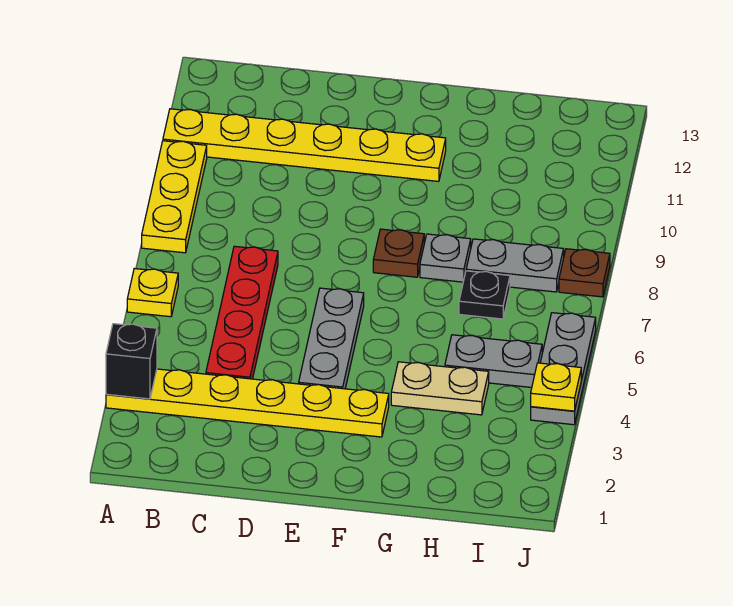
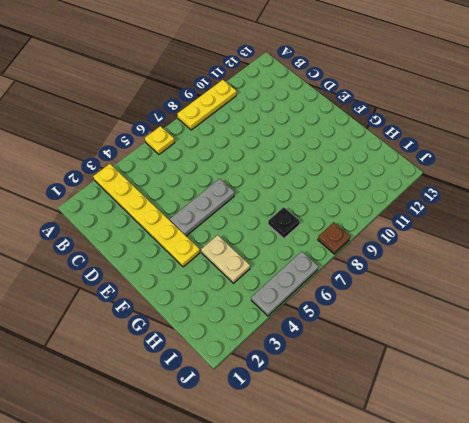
none -> yellow 1x6 plate [163,109,446,181]
none -> red 1x4 plate [206,246,278,379]
none -> brown 1x1 plate [373,229,424,277]

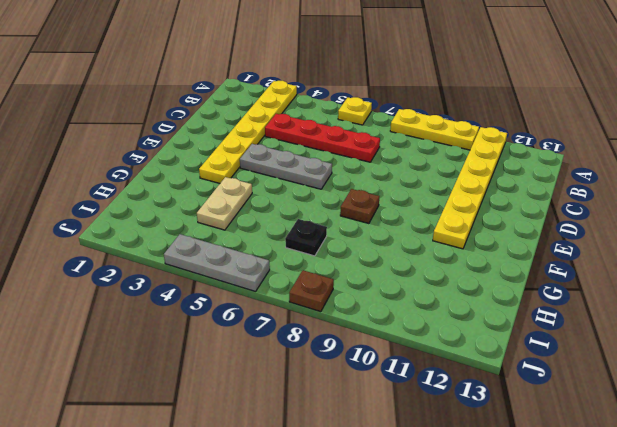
none -> grey 1x1 plate [420,234,471,282]
none -> grey 1x2 plate [445,335,542,388]
none -> grey 1x2 plate [466,239,564,292]

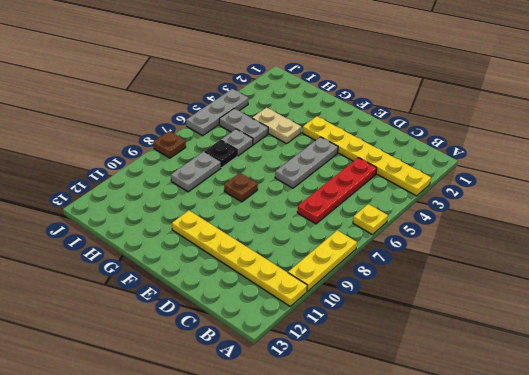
grey 1x1 plate [221,129,253,156] -> grey 1x1 plate moved to [420,234,471,282]
grey 1x2 plate [171,151,221,192] -> grey 1x2 plate turned to [466,239,564,292]
none -> black 1x1 brick [106,324,157,399]
none -> yellow 1x1 plate [531,363,581,411]

